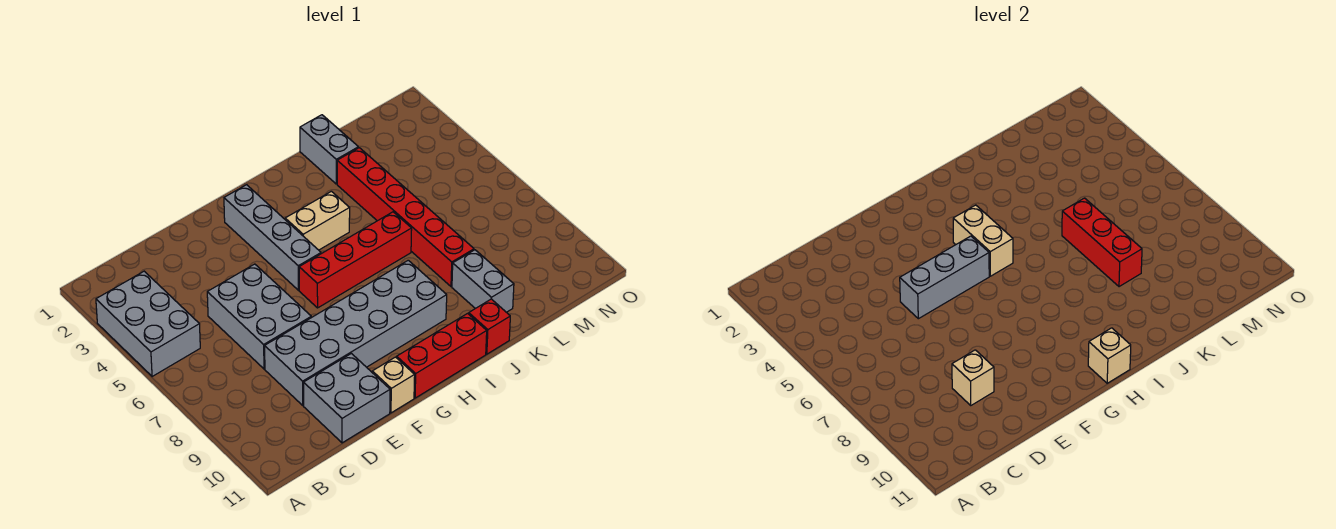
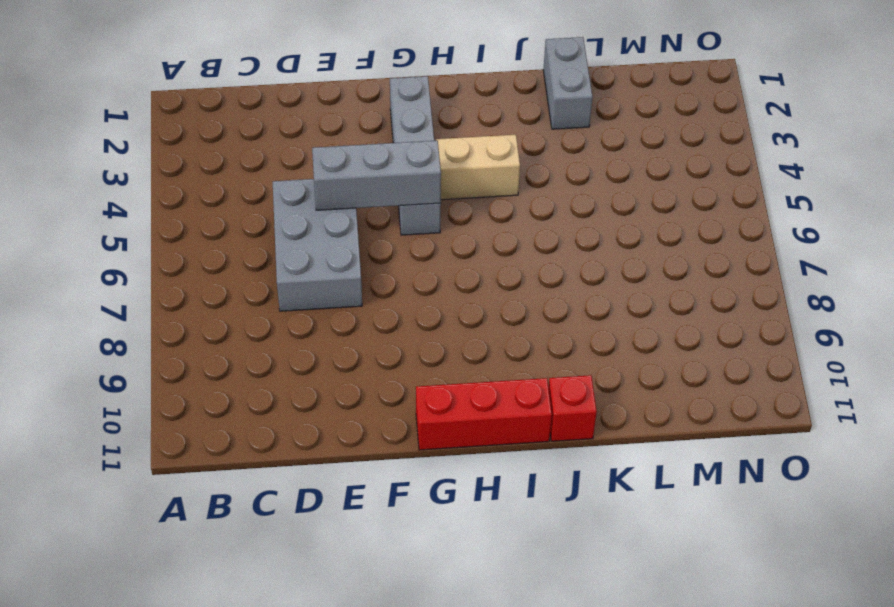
none -> grey 2x3 brick [96,271,200,377]
none -> grey 2x6 brick [265,260,447,405]
none -> grey 2x2 brick [304,354,390,443]

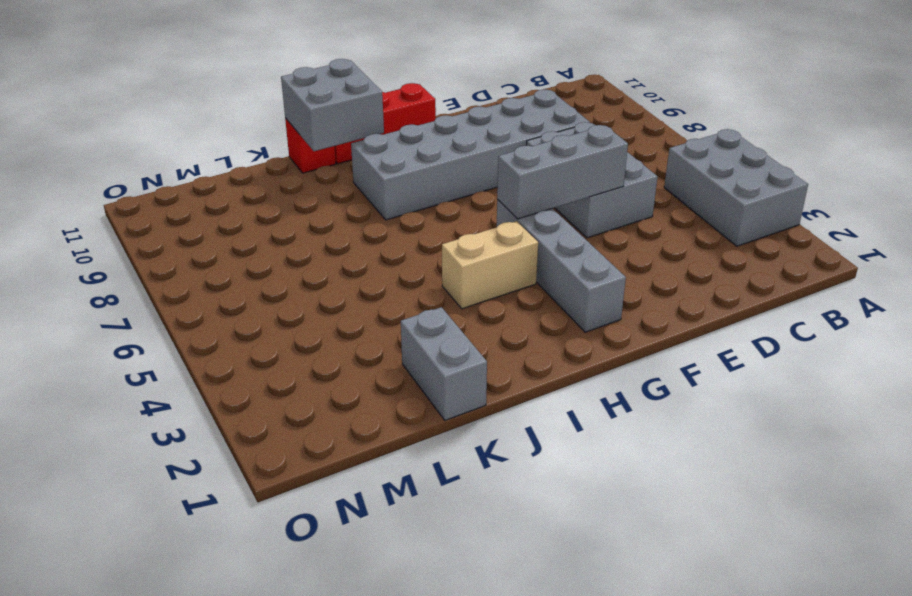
grey 2x2 brick [281,59,384,151] -> grey 2x2 brick moved to [304,354,390,443]
none -> tan 1x1 brick [372,357,415,413]
none -> red 1x4 brick [299,212,412,308]
none -> red 1x6 brick [337,148,474,287]

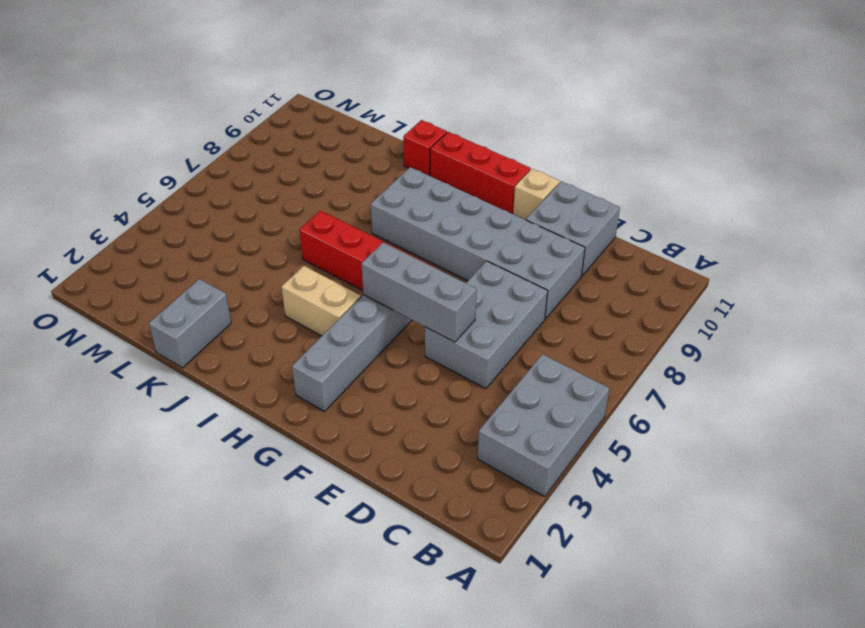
none -> red 1x6 brick [337,148,474,287]
none -> grey 1x2 brick [452,250,514,312]
none -> tan 1x1 brick [952,350,994,405]

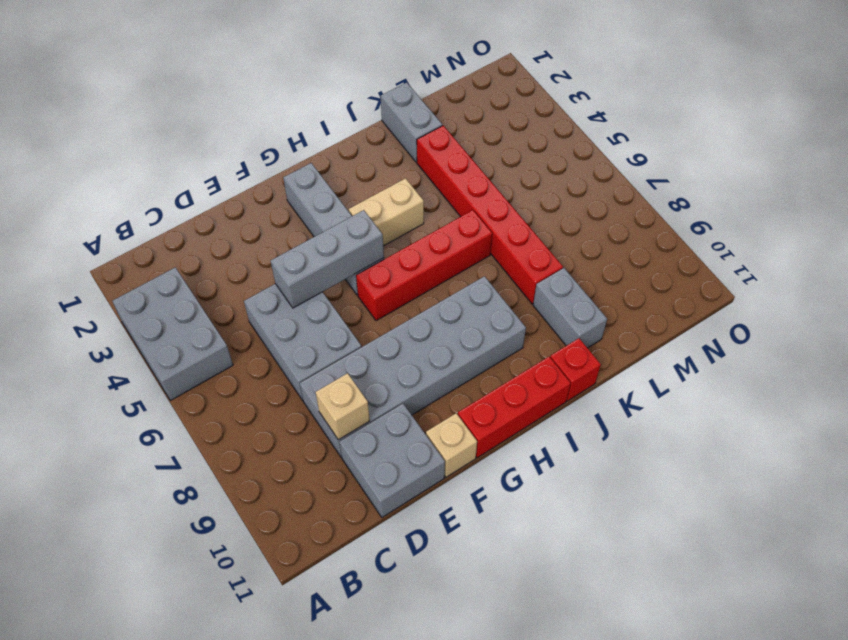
none -> tan 1x2 brick [953,205,1013,276]
none -> tan 1x1 brick [1088,328,1131,383]
none -> red 1x3 brick [1062,198,1142,287]

